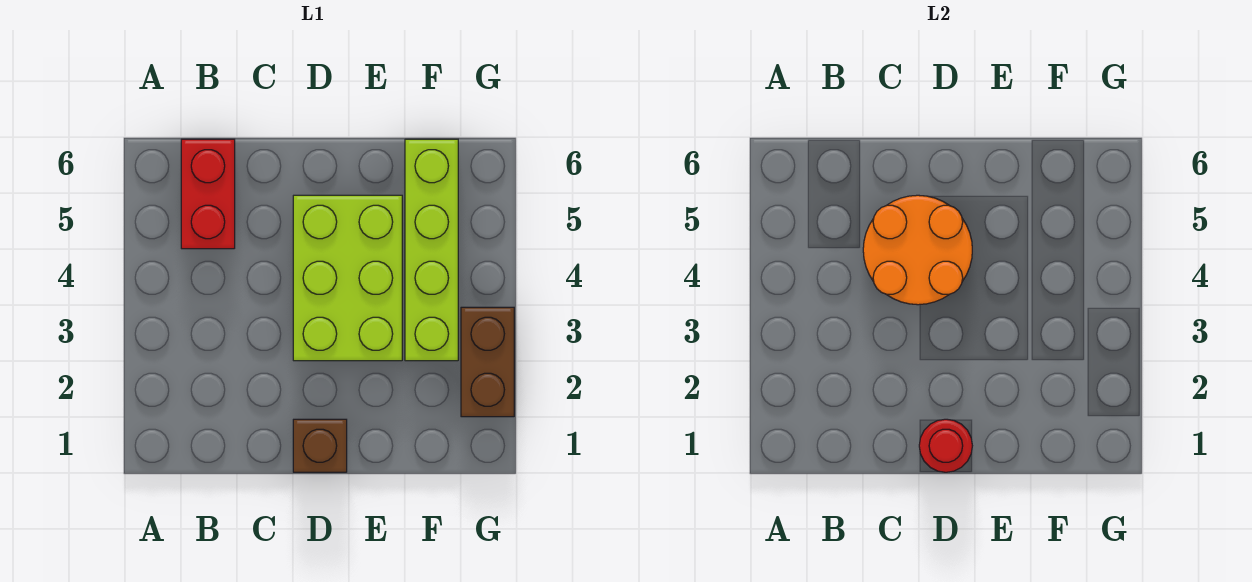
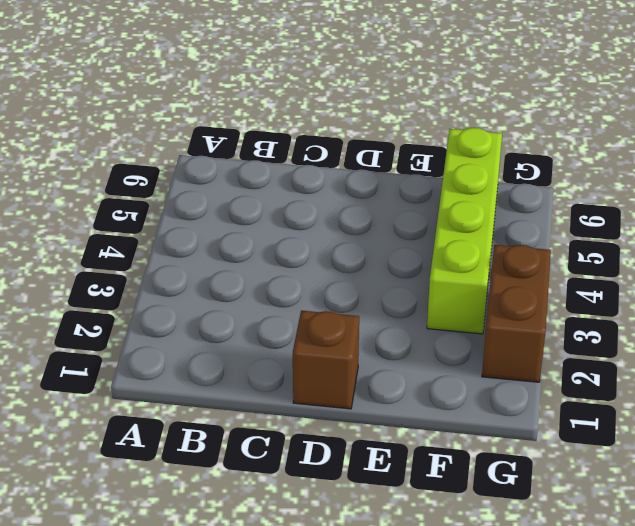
none -> red 1x2 brick [181,139,235,249]
none -> lime 2x3 brick [293,195,402,361]

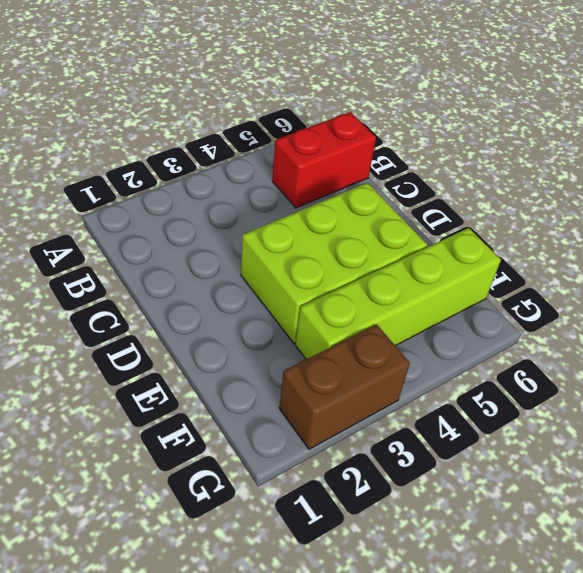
none -> brown 1x1 brick [293,419,347,472]
none -> orange 2x2 round brick [863,195,972,305]

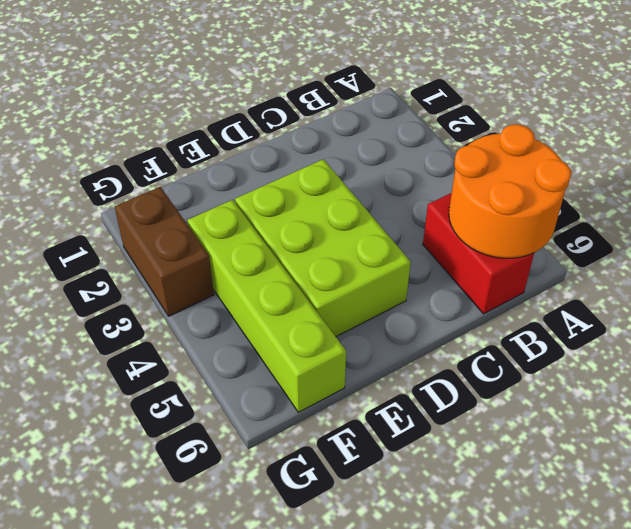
orange 2x2 round brick [449,124,571,258] -> orange 2x2 round brick moved to [863,195,972,305]
none -> brown 1x1 brick [293,419,347,472]
none -> red 1x1 round brick [919,419,972,472]

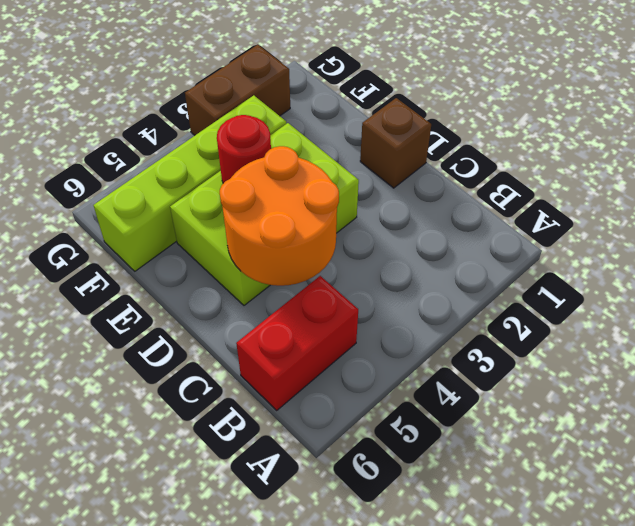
red 1x1 round brick [217,115,271,183] -> red 1x1 round brick moved to [919,419,972,472]

